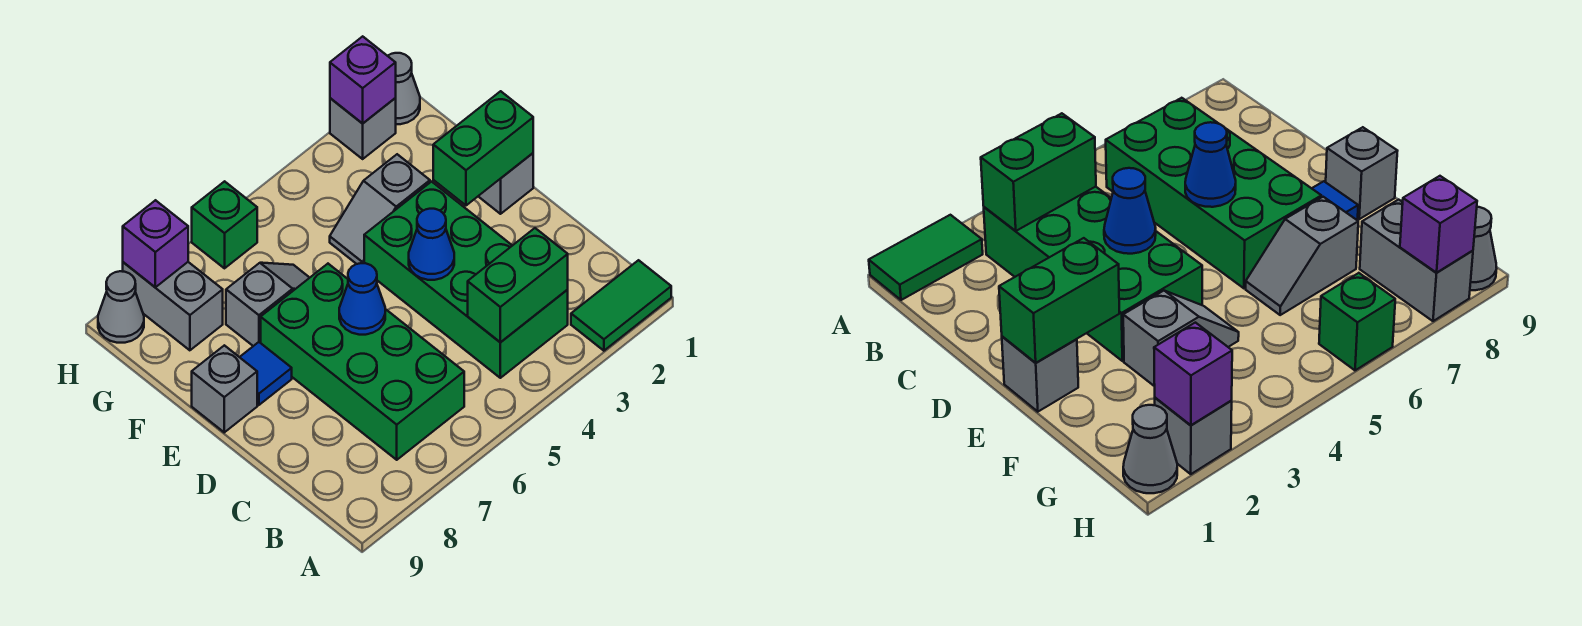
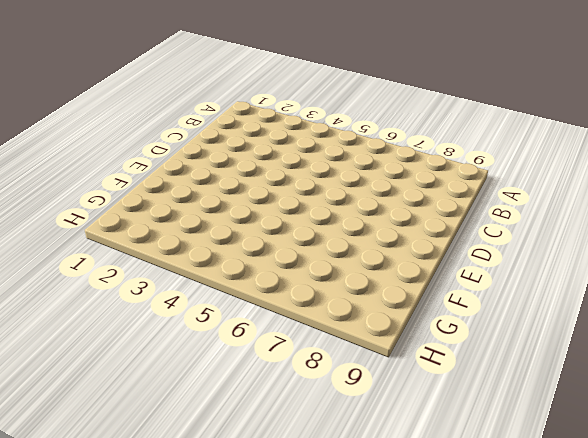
none -> green 1x2 tile [571,260,671,351]
none -> green 2x4 brick [364,182,568,378]
none -> green 2x4 brick [261,264,464,460]

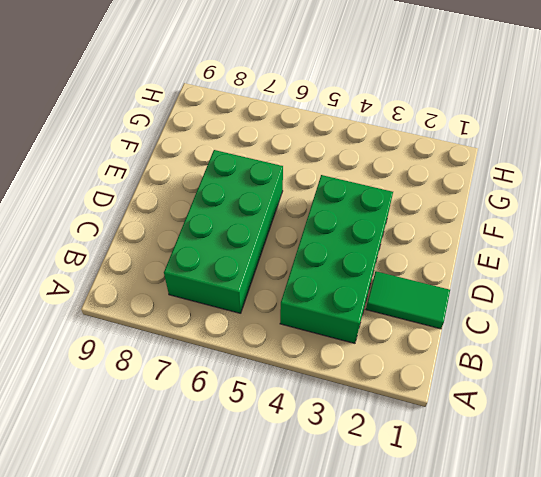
green 1x2 tile [366,271,450,329] -> green 1x2 tile moved to [571,260,671,351]
none -> grey 1x1 brick [478,153,533,214]
none -> blue 1x1 tile [240,342,292,405]
none -> grey 1x1 brick [192,345,257,432]

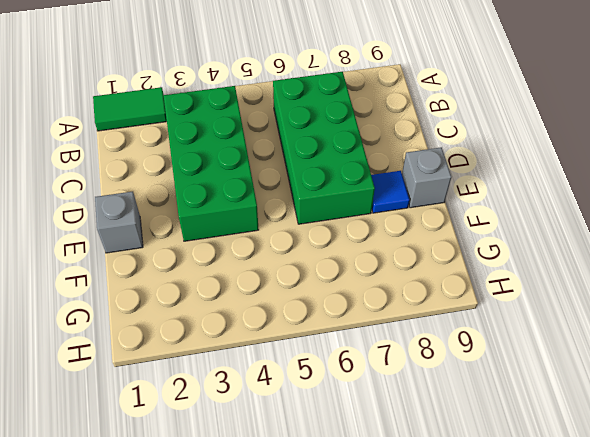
none -> grey 1x2 slope [330,154,430,264]
none -> grey 1x2 slope [226,263,310,346]
none -> grey 1x2 brick [123,262,223,350]

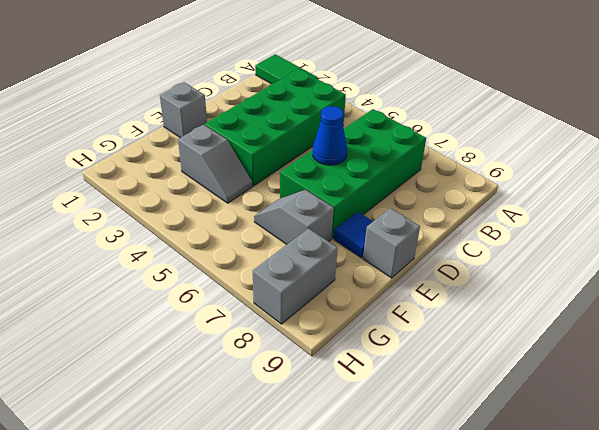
none -> grey 1x1 cone [388,53,420,124]
none -> grey 1x1 brick [330,98,396,159]
none -> green 1x1 brick [192,181,257,268]

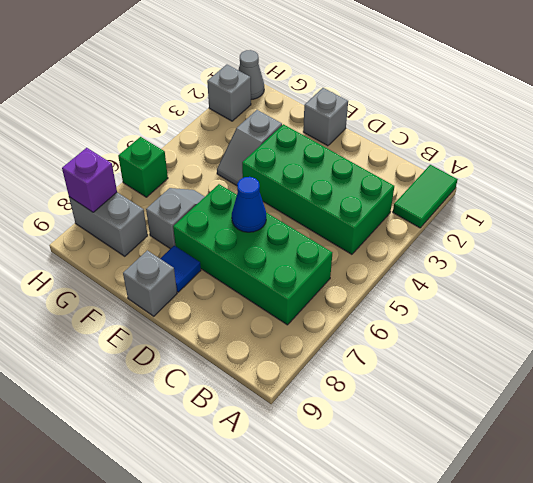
none -> grey 1x1 cone [98,271,144,343]
none -> green 1x2 brick [468,228,568,342]
none -> blue 1x1 cone [409,209,454,280]

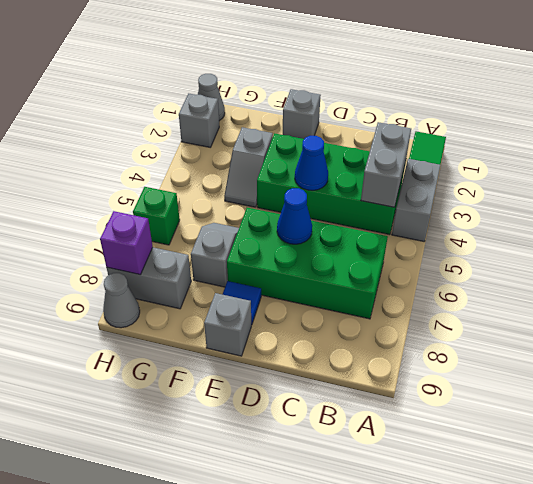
grey 1x2 brick [392,159,441,241] -> none
grey 1x2 brick [361,122,411,207] -> green 1x2 brick [468,228,568,342]
none -> green 1x2 brick [433,91,533,205]
none -> purple 1x1 brick [330,36,396,124]

